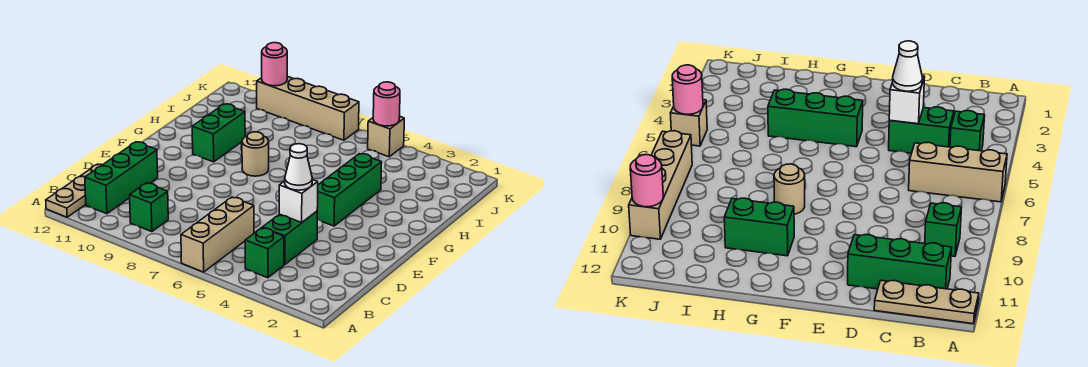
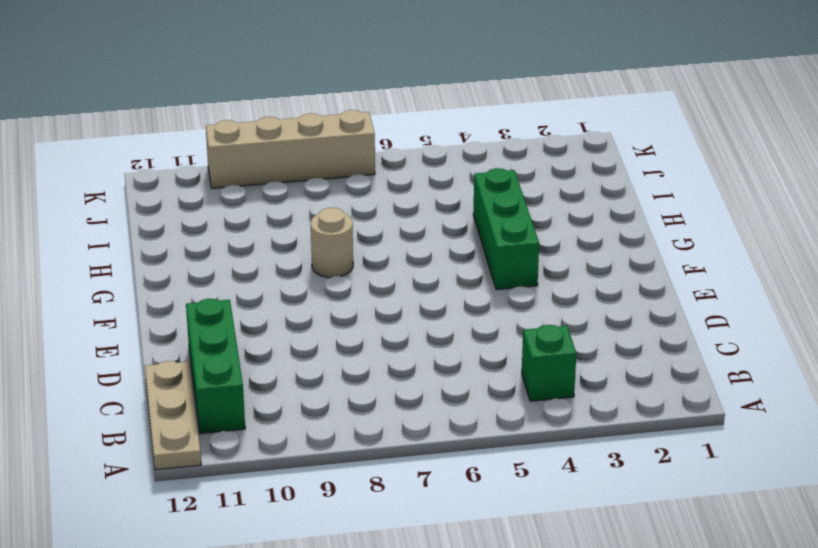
none -> tan 1x3 brick [181,197,254,272]
none -> green 1x1 brick [130,183,168,232]
none -> green 1x2 brick [262,211,317,265]

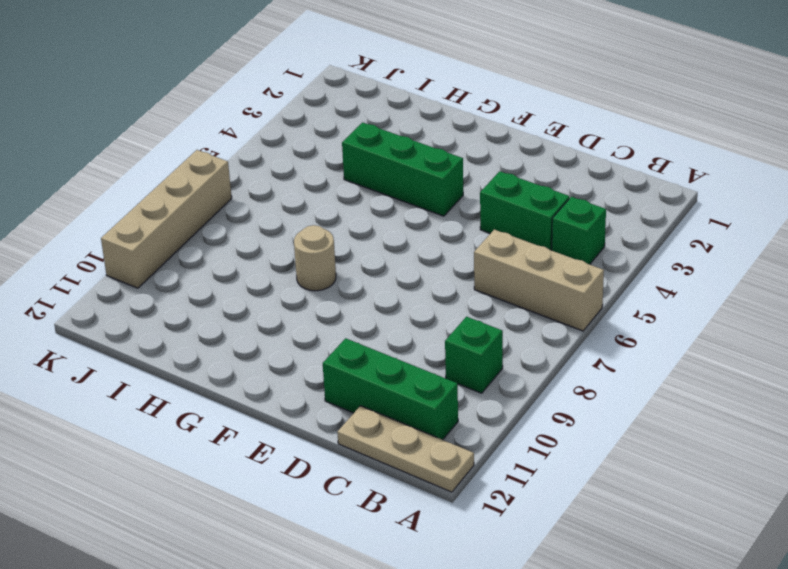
none -> green 1x2 brick [192,104,245,162]
none -> tan 1x1 brick [368,117,404,157]
none -> white 1x1 brick [279,180,318,222]

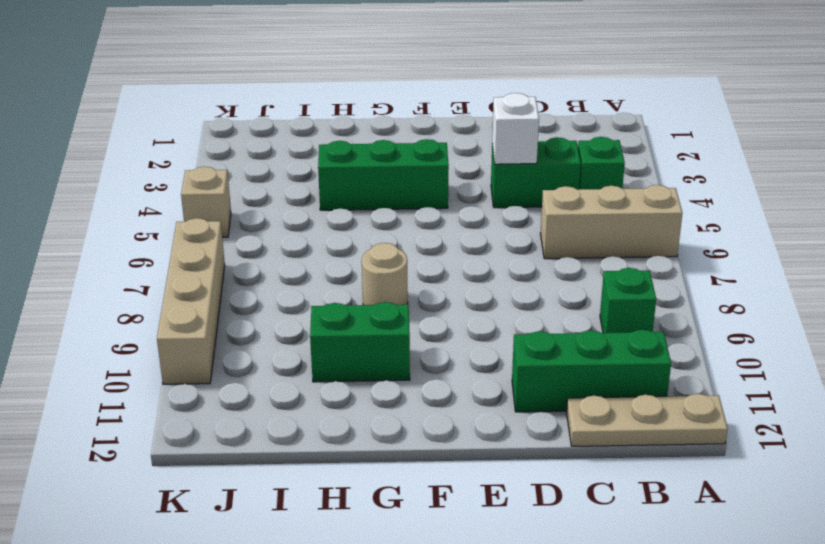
none -> pink 1x1 round brick [373,82,400,126]
none -> pink 1x1 round brick [262,43,287,86]
none -> white 1x1 cone [285,144,312,190]

